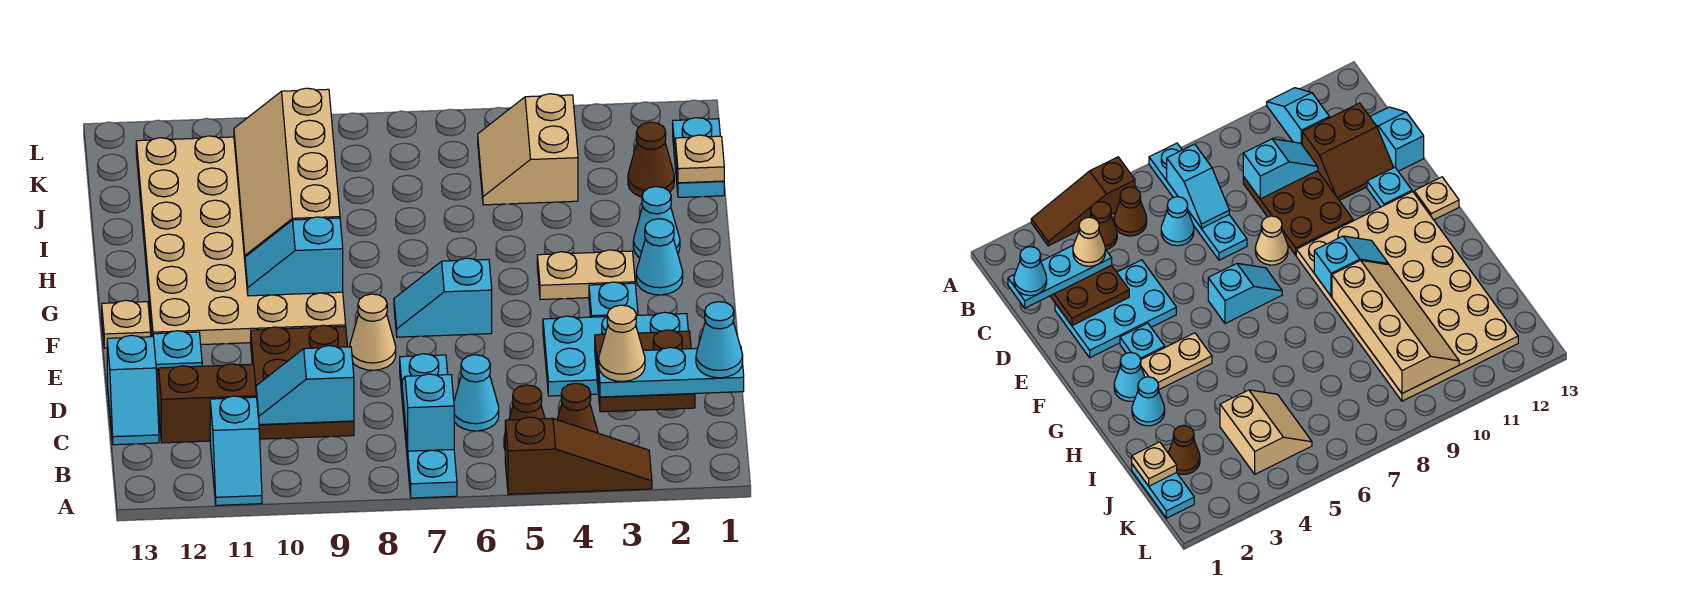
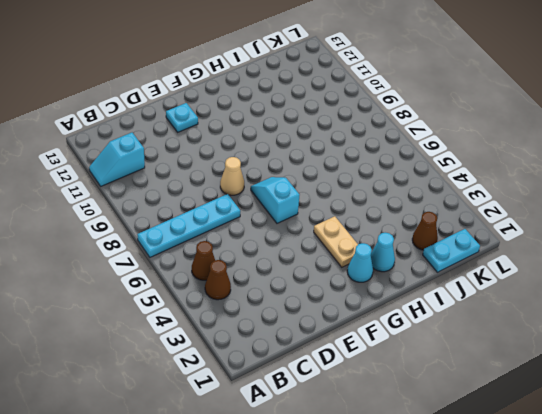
none -> brown 1x3 slope [505,417,652,494]
none -> cyan 1x1 cone [454,355,499,431]
none -> brown 2x3 plate [251,325,354,439]
none -> brown 2x2 slope [156,364,256,443]

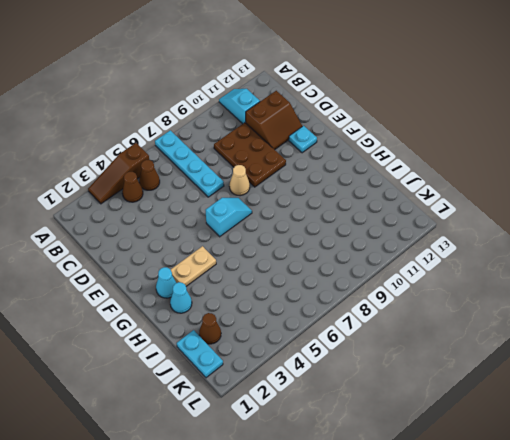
none -> cyan 1x1 cone [454,355,499,431]
none -> cyan 1x2 slope [107,335,159,445]
none -> cyan 2x3 plate [543,312,688,396]
none -> cyan 1x1 plate [589,282,638,317]

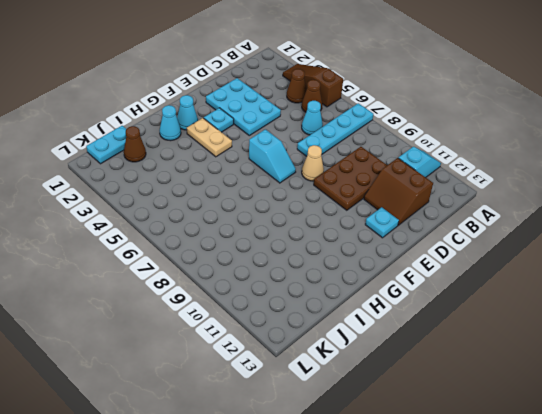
none -> cyan 1x2 slope [107,335,159,445]
none -> tan 4x6 plate [136,136,346,345]
none -> tan 1x1 plate [102,300,151,348]
none -> tan 2x2 slope [478,94,578,205]

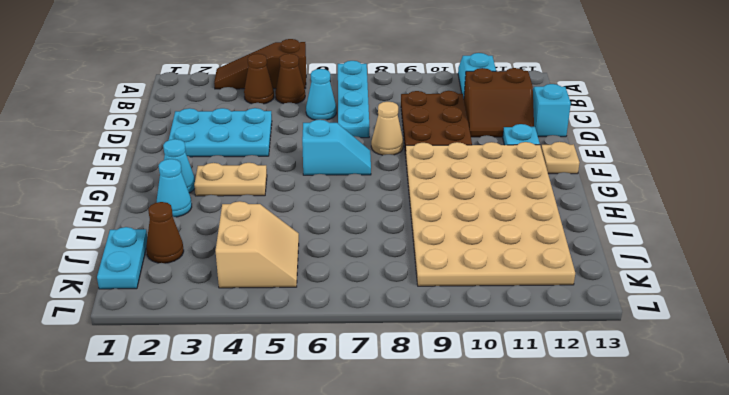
none -> cyan 1x1 plate [589,282,638,317]
none -> cyan 1x2 slope [402,374,454,451]
none -> brown 2x2 plate [595,330,695,412]
none -> cyan 1x2 slope [256,346,354,425]

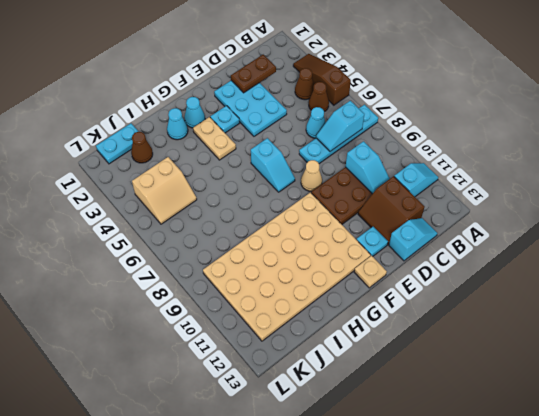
brown 1x2 plate [231,55,276,93] -> brown 2x2 plate [595,330,695,412]
none -> cyan 1x2 slope [245,217,343,296]
none -> tan 2x4 slope [234,88,340,259]
none -> tan 1x1 plate [675,135,724,183]
none -> cyan 1x3 plate [597,347,744,397]

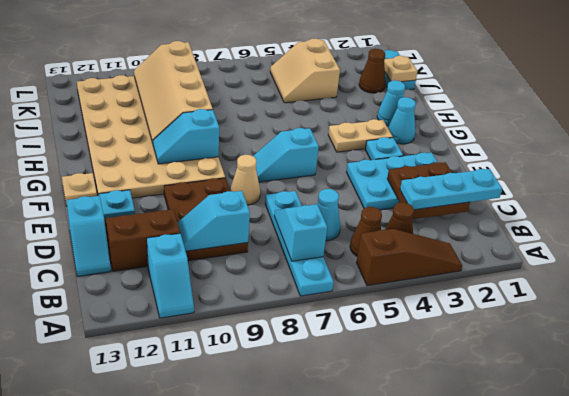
none -> cyan 1x1 cone [696,302,743,378]
none -> tan 1x1 cone [599,305,645,381]

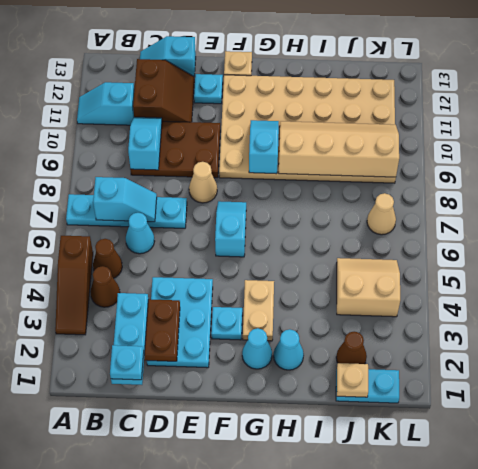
cyan 1x1 plate [110,345,144,380] -> cyan 1x1 cone [696,302,743,378]
tan 1x1 cone [367,193,396,235] -> tan 1x1 cone moved to [599,305,645,381]

